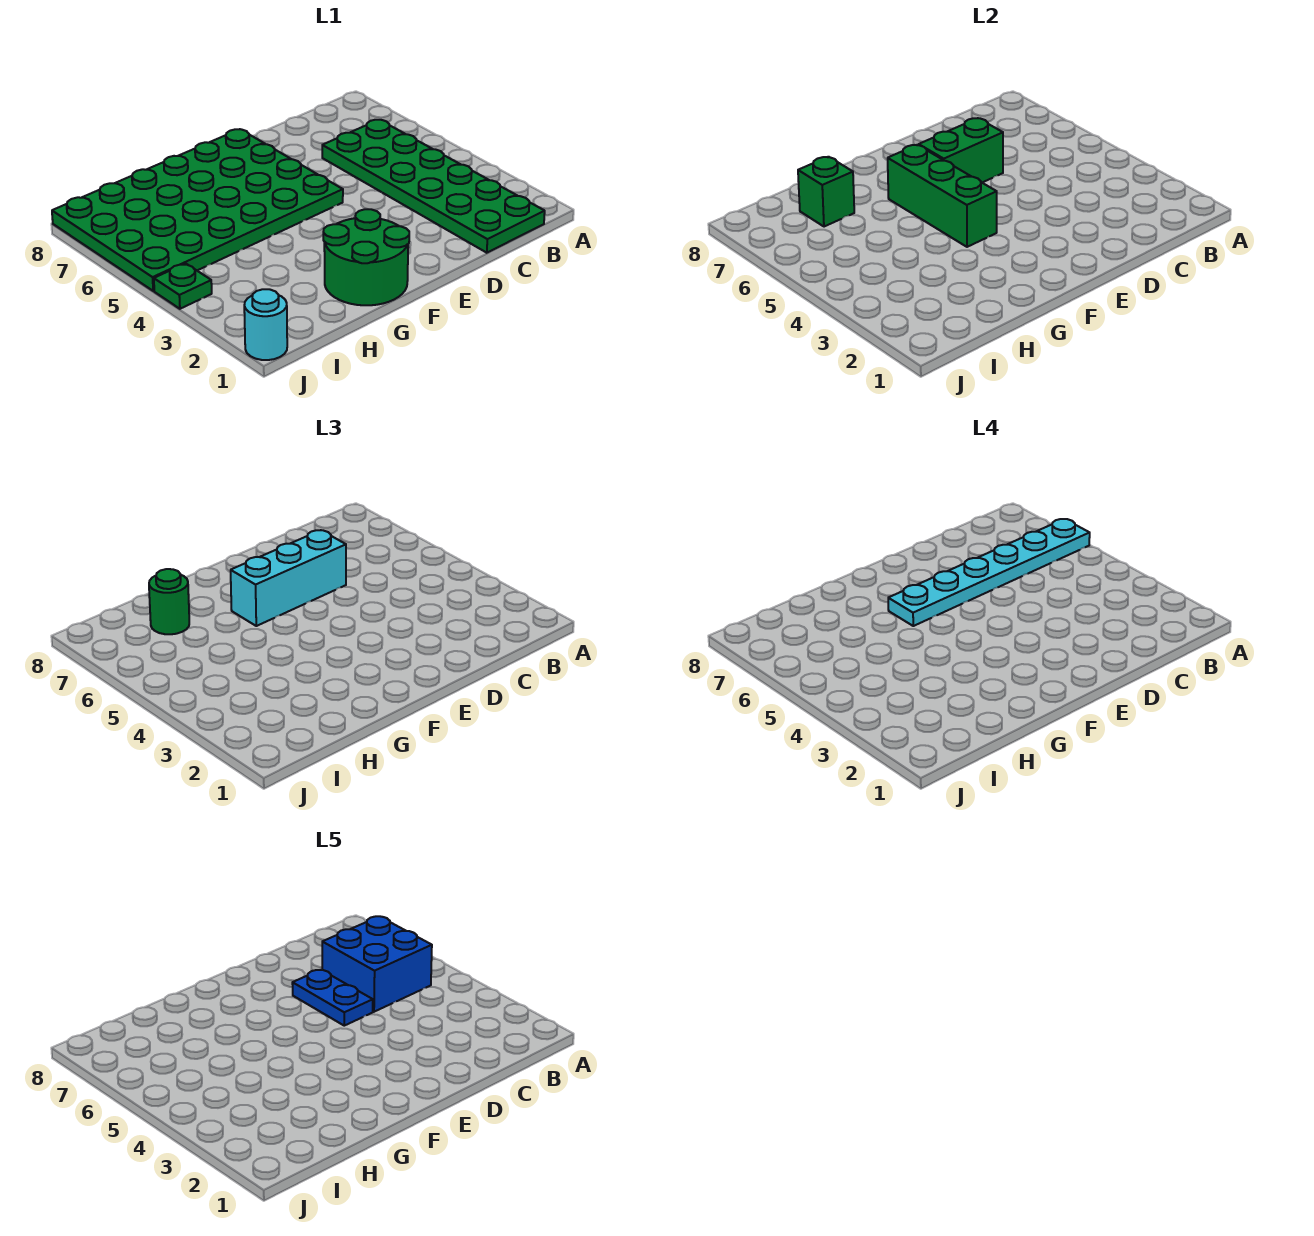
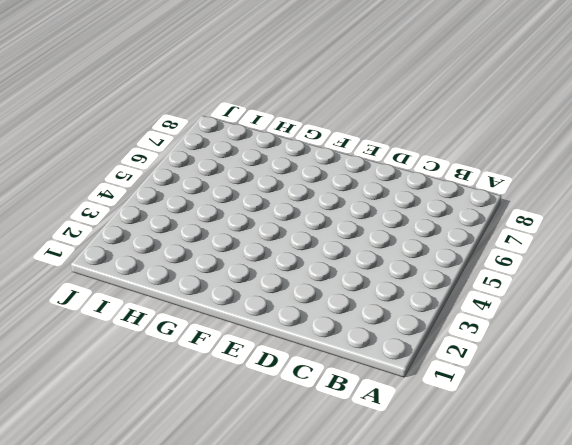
none -> green 2x6 plate [322,120,545,253]
none -> green 4x6 plate [52,129,343,291]
none -> green 2x2 round brick [323,209,409,305]

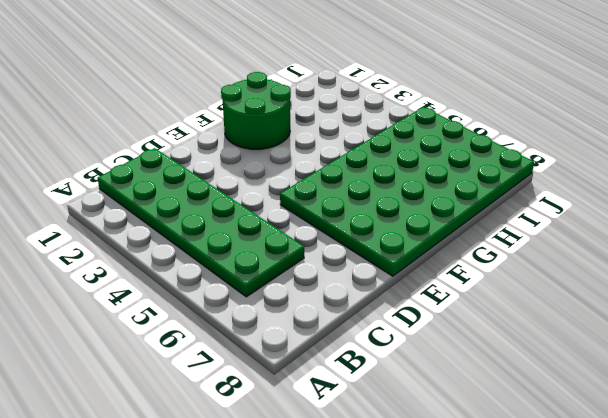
none -> cyan 1x1 round brick [244,289,287,360]
none -> green 1x1 plate [154,263,212,309]
none -> green 1x2 brick [919,118,1003,182]

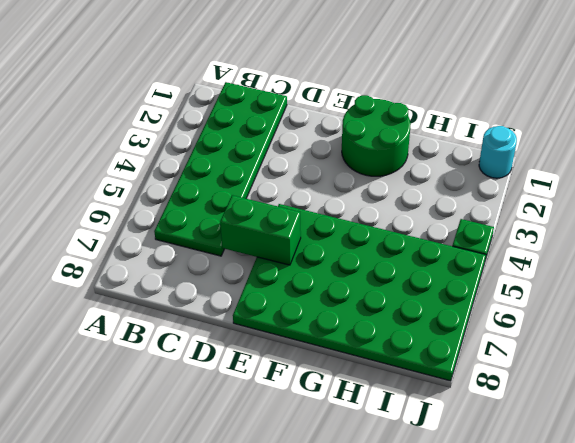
none -> green 1x3 brick [888,145,997,247]
none -> green 1x1 brick [798,157,854,227]
none -> cyan 1x3 brick [231,530,346,626]

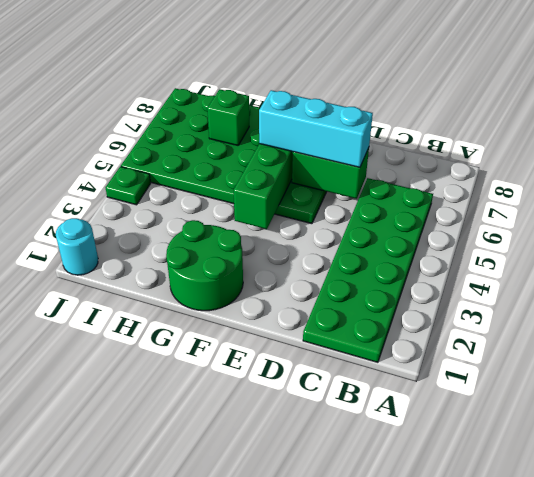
none -> green 1x1 round brick [149,569,189,634]
none -> cyan 1x6 plate [888,519,1090,626]
none -> blue 2x2 brick [322,916,432,1012]

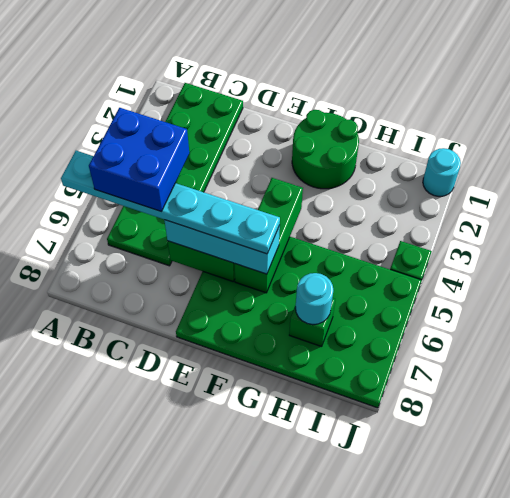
cyan 1x1 round brick [295,273,333,325] -> green 1x1 round brick [149,569,189,634]
none -> blue 1x2 plate [292,970,373,1026]

